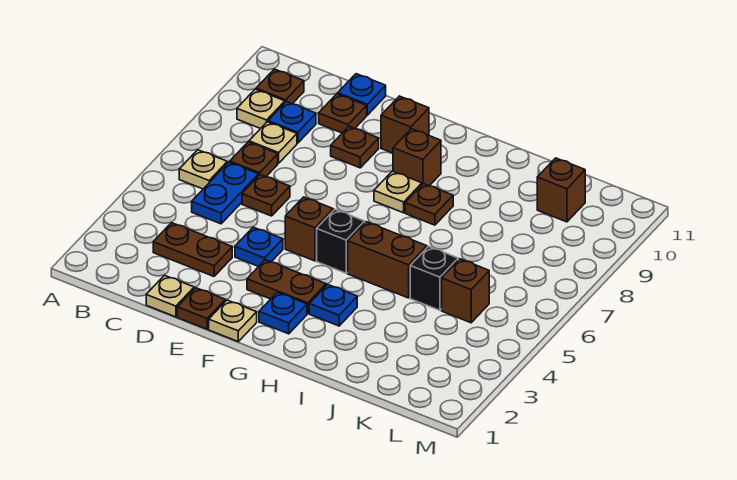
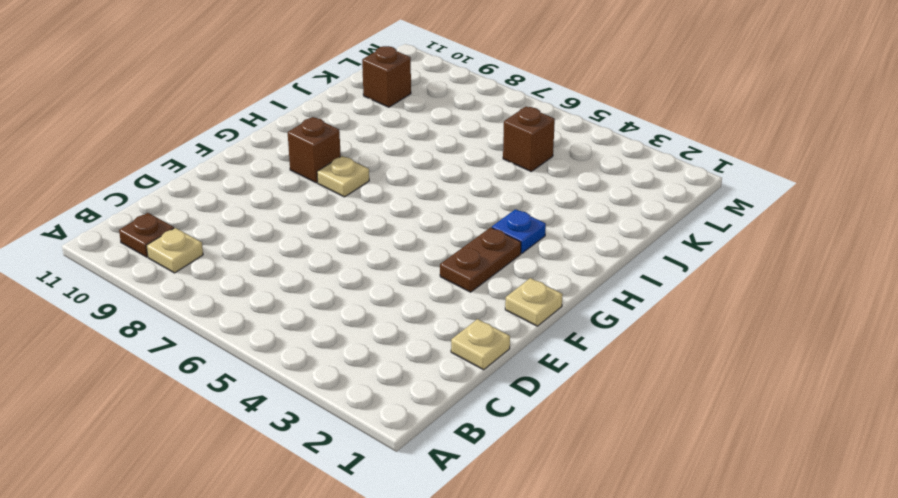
none -> tan 1x1 plate [179,150,227,189]
none -> brown 1x2 plate [153,223,232,276]
none -> blue 1x2 plate [192,162,259,224]

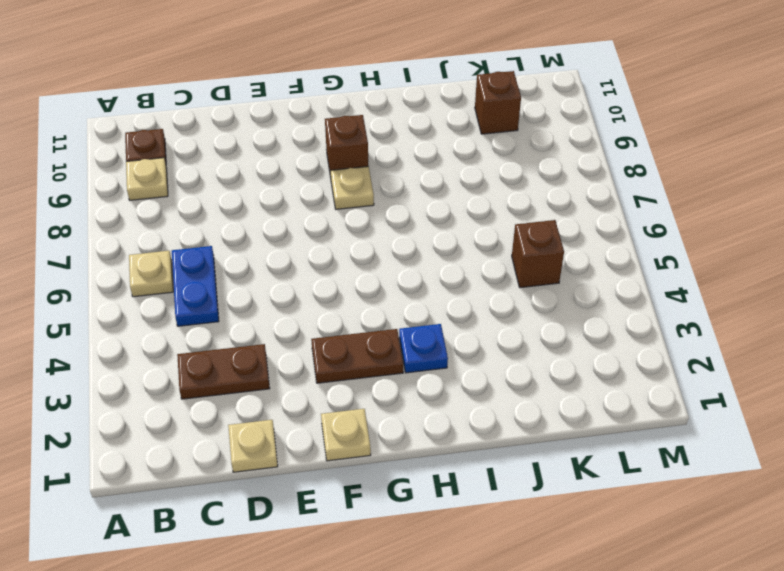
none -> brown 1x1 plate [230,142,278,177]
none -> tan 1x1 plate [249,122,297,163]
none -> blue 1x1 plate [268,102,316,143]

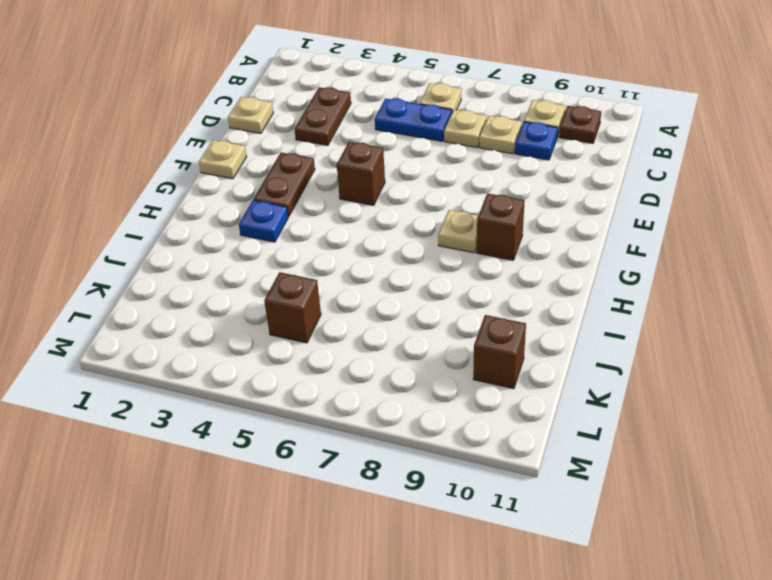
tan 1x1 plate [444,110,487,147] -> brown 1x1 plate [230,142,278,177]
none -> brown 1x1 plate [242,175,290,216]
none -> brown 1x1 plate [319,94,367,133]
none -> blue 1x1 plate [338,74,386,115]

